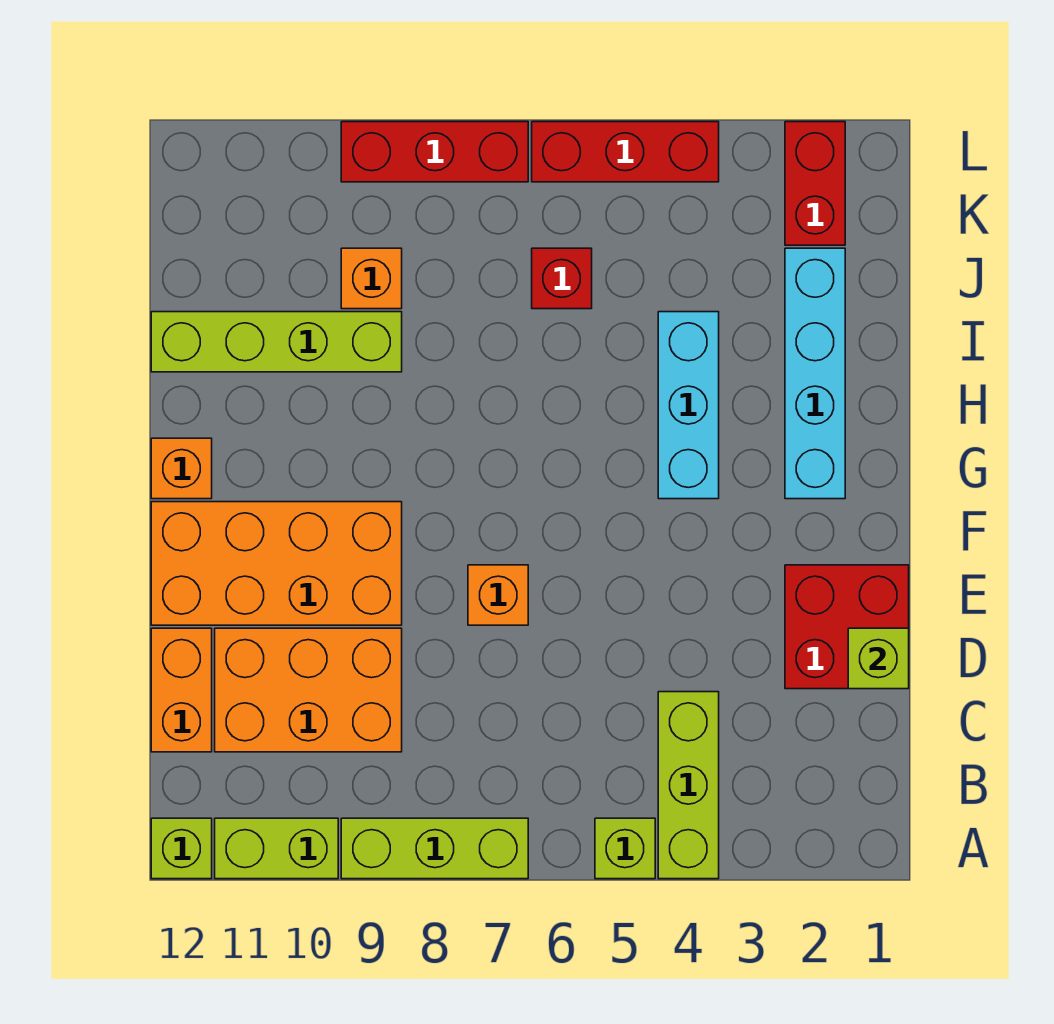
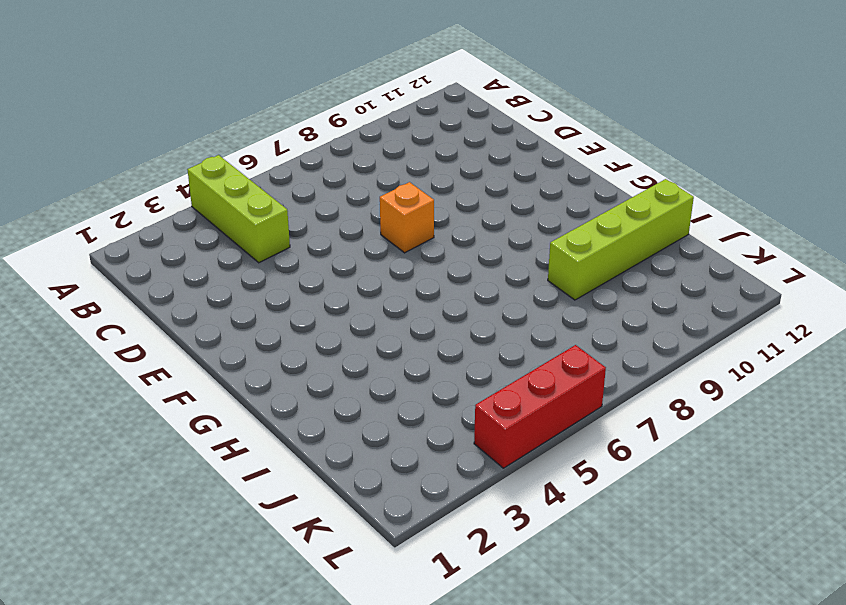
none -> lime 1x1 brick [595,818,655,879]
none -> lime 1x3 brick [341,818,528,879]
none -> lime 1x2 brick [215,818,338,879]

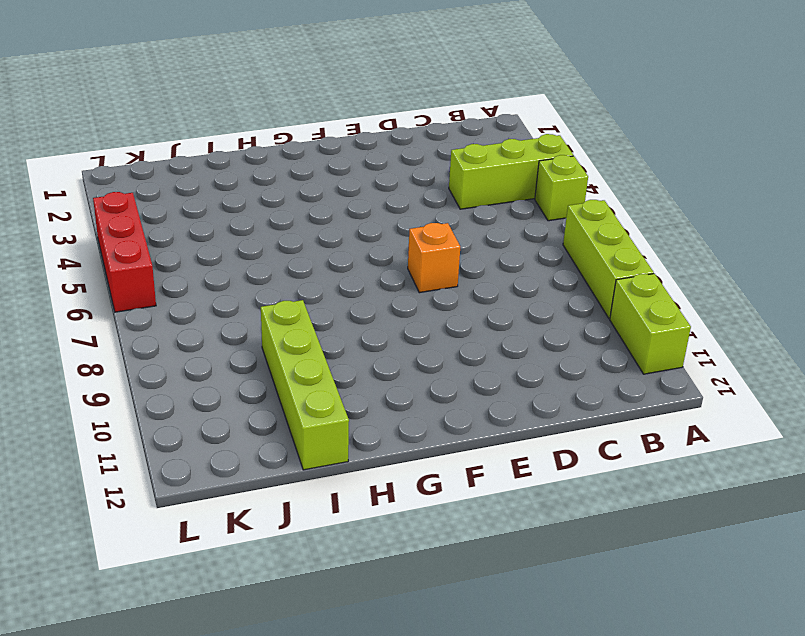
none -> lime 1x1 brick [151,818,212,879]
none -> orange 2x3 brick [215,628,402,752]
none -> orange 1x2 brick [151,628,212,752]

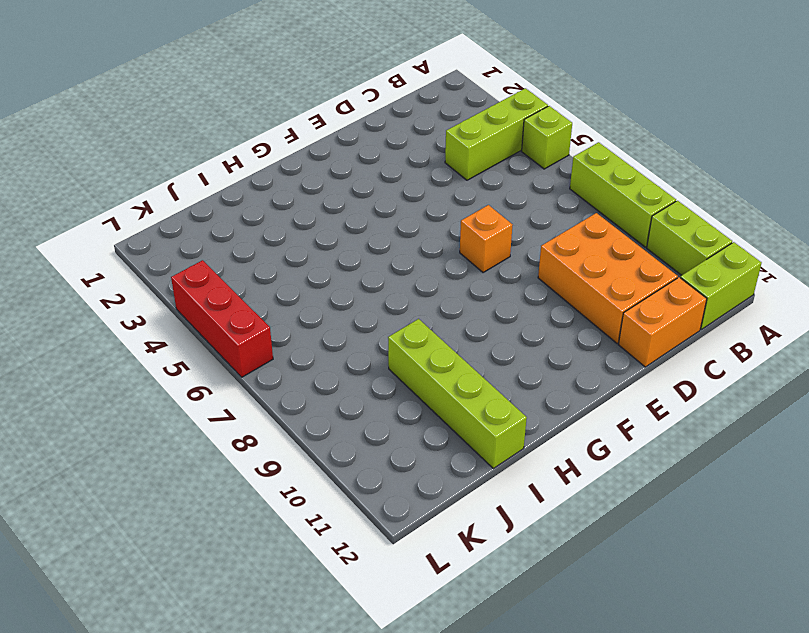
lime 1x2 brick [680,242,762,329] -> lime 1x1 brick [151,818,212,879]
none -> red 2x2 brick [785,565,909,689]
none -> orange 2x4 brick [151,502,402,625]
none -> cyan 1x4 brick [785,248,845,499]

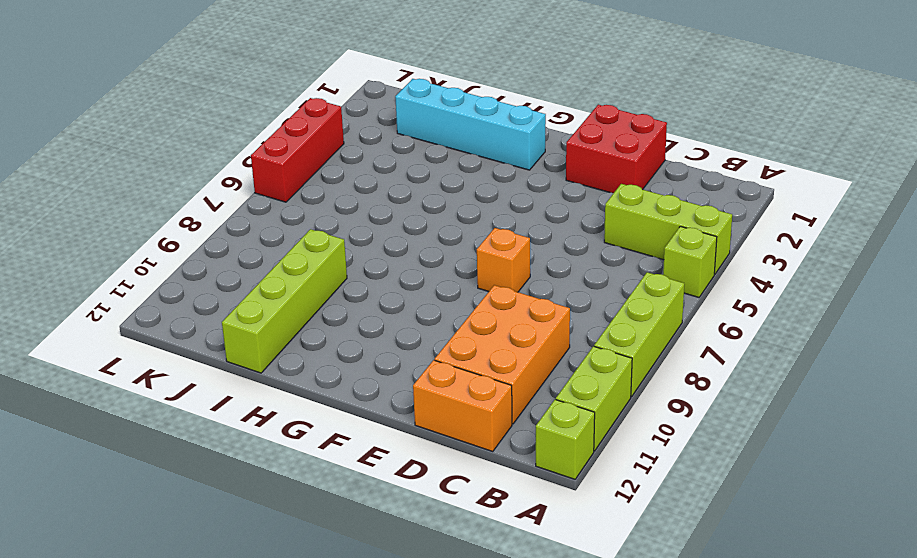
none -> orange 2x4 brick [151,502,402,625]
none -> cyan 1x3 brick [658,312,719,499]
none -> orange 1x1 brick [151,438,212,499]

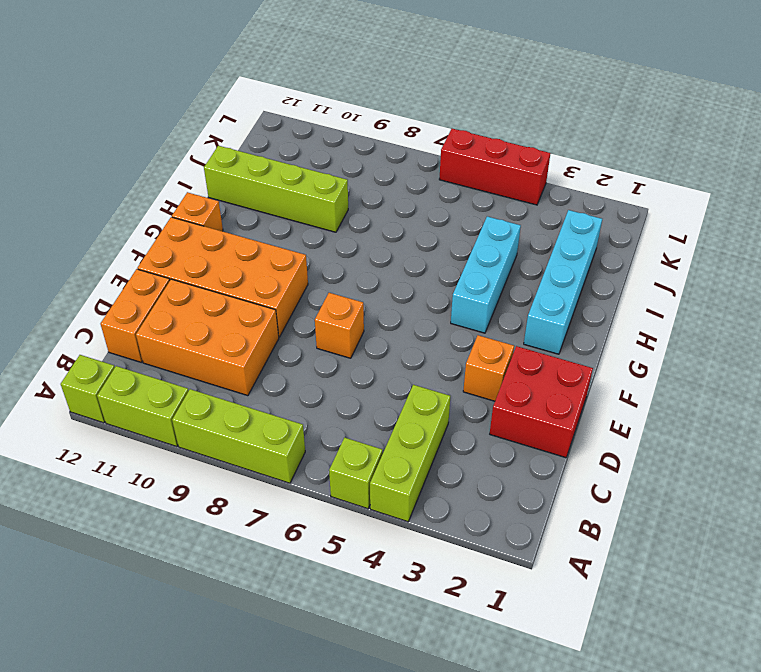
orange 1x1 brick [463,335,514,401] -> orange 1x1 brick moved to [341,248,402,309]
none -> red 1x1 brick [532,248,592,309]
none -> red 1x2 brick [785,122,845,245]
none -> red 1x3 brick [341,122,528,182]

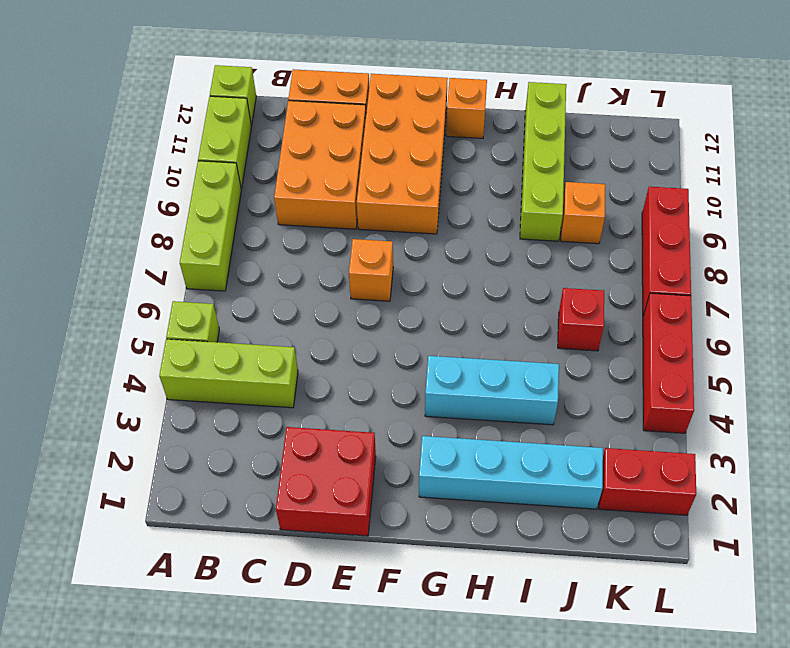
none -> lime 1x1 brick [848,628,909,689]

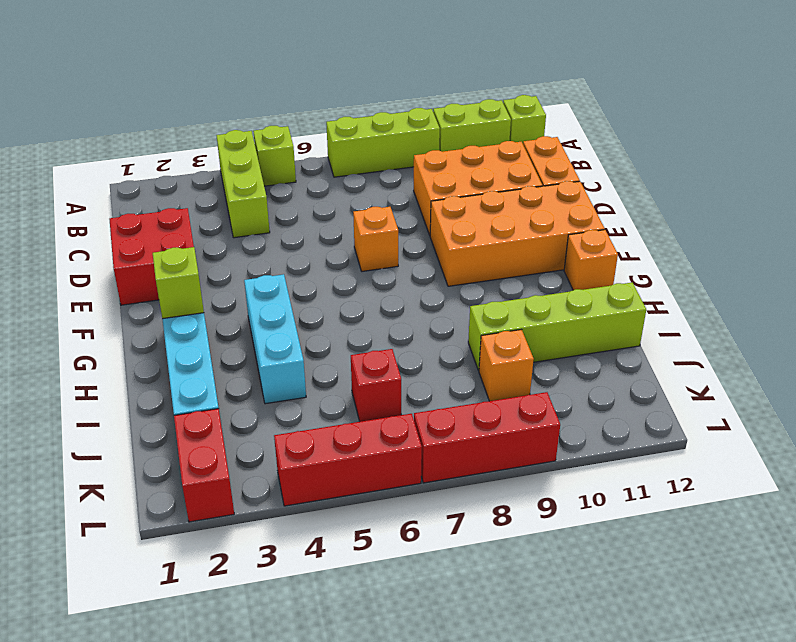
lime 1x1 brick [153,247,204,319] -> lime 1x1 brick moved to [848,628,909,689]

